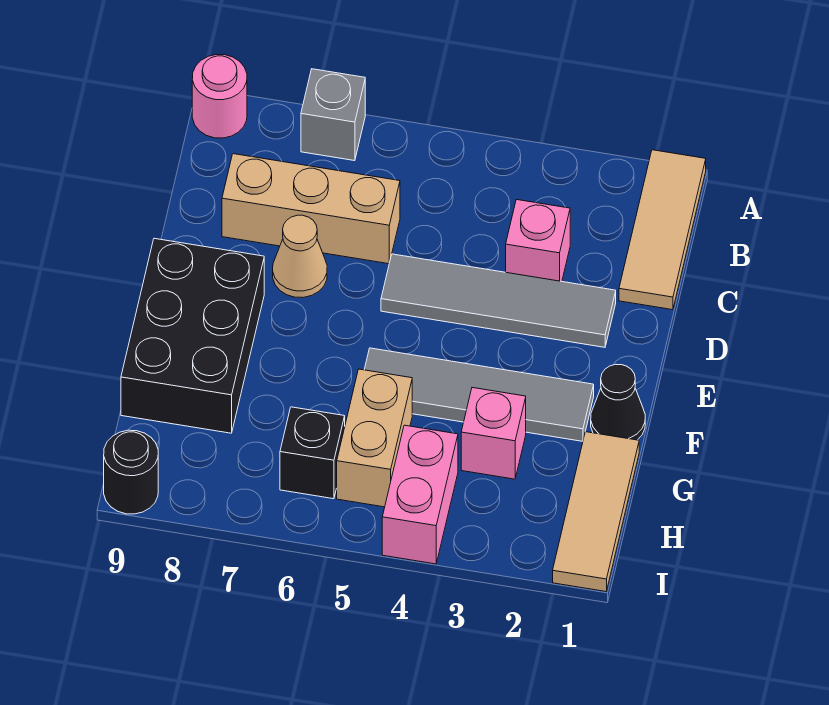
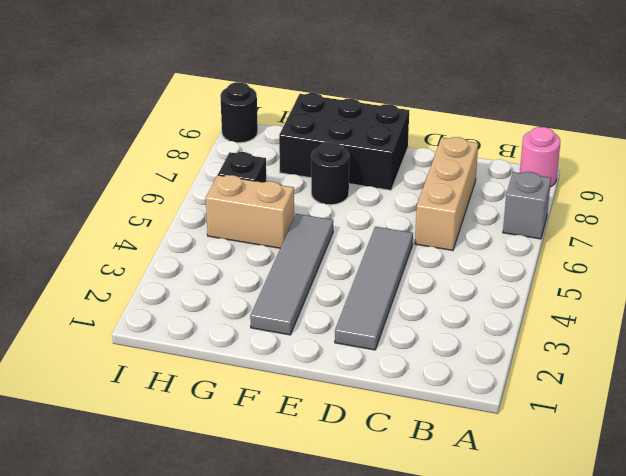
black 1x1 round brick [311,142,349,205] -> none
none -> tan 1x3 tile [619,150,706,310]
none -> pink 1x1 brick [506,200,570,281]
none -> tan 1x1 cone [273,215,327,298]

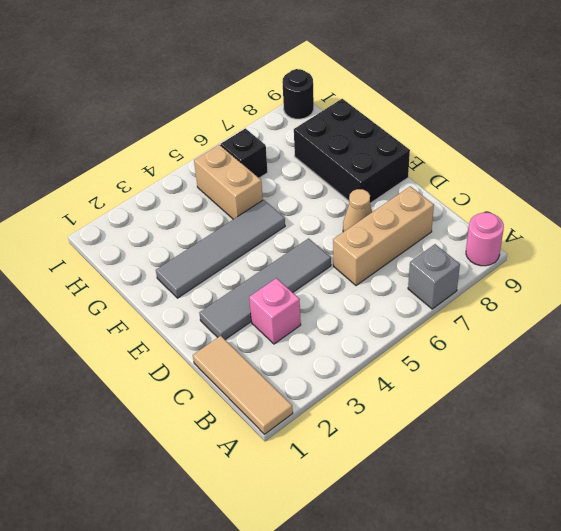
none -> black 1x1 cone [591,364,645,440]
none -> tan 1x3 tile [553,432,639,592]
none -> pink 1x1 brick [461,388,526,479]

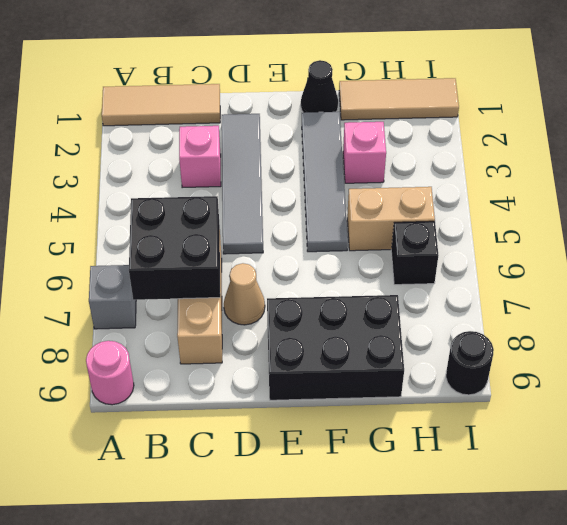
black 2x2 brick [129,196,220,300] -> none
none -> pink 1x2 brick [382,425,458,564]

